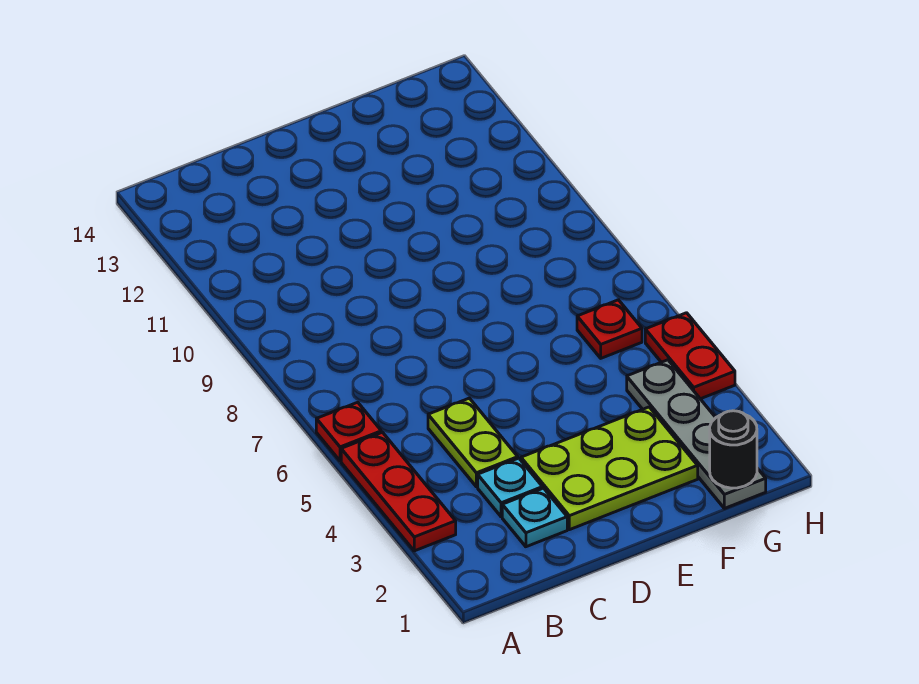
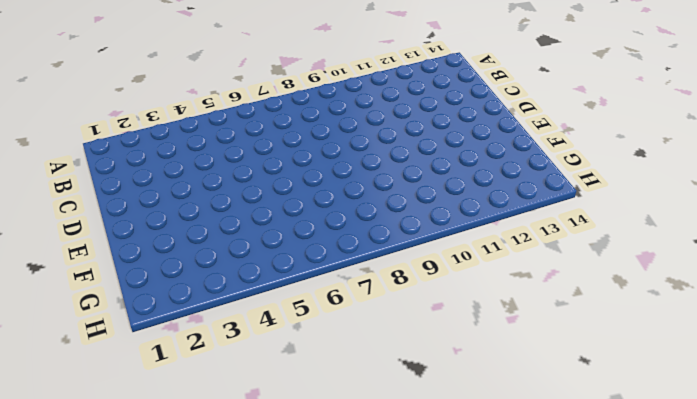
none -> red 1x3 plate [341,432,456,551]
none -> red 1x1 plate [316,402,381,461]

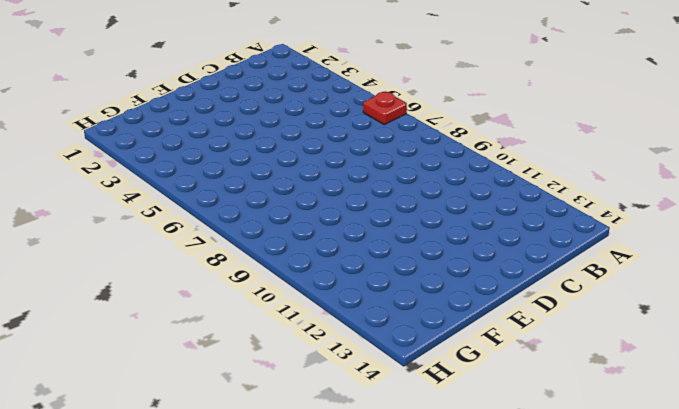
none -> red 1x3 plate [341,432,456,551]
none -> cyan 1x1 plate [502,488,567,547]

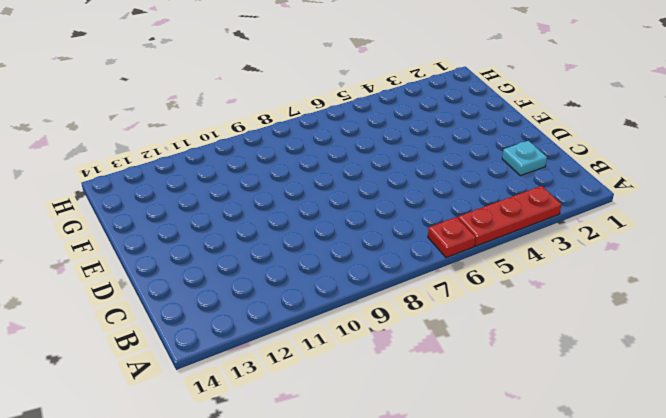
none -> cyan 1x1 plate [478,458,542,517]
none -> lime 1x2 plate [428,398,518,487]

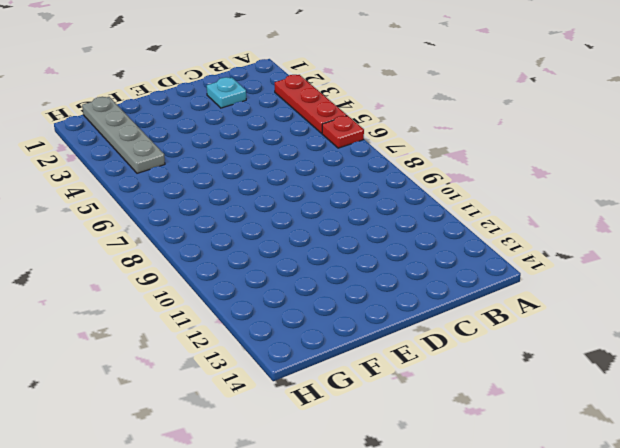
none -> cyan 1x1 plate [478,458,542,517]
none -> lime 1x2 plate [428,398,518,487]

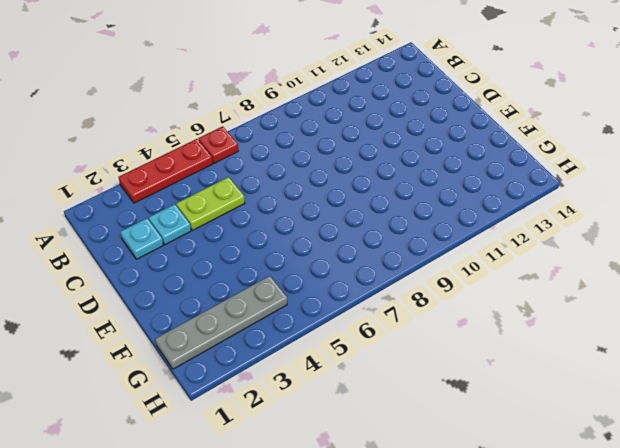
none -> lime 2x3 plate [521,407,698,530]
none -> red 1x1 plate [577,300,642,358]

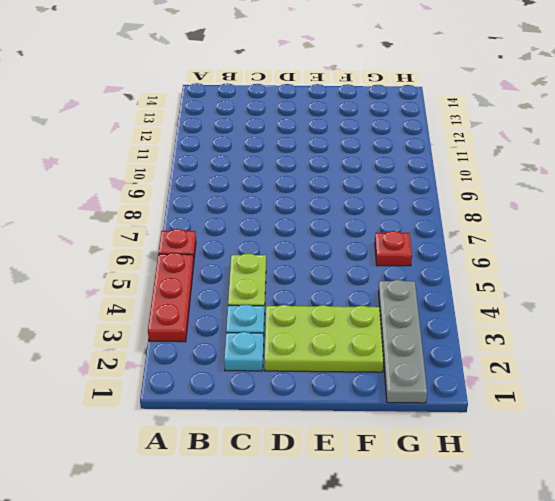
none -> red 1x2 plate [645,313,735,399]
none -> black 1x1 round brick [710,411,757,488]

